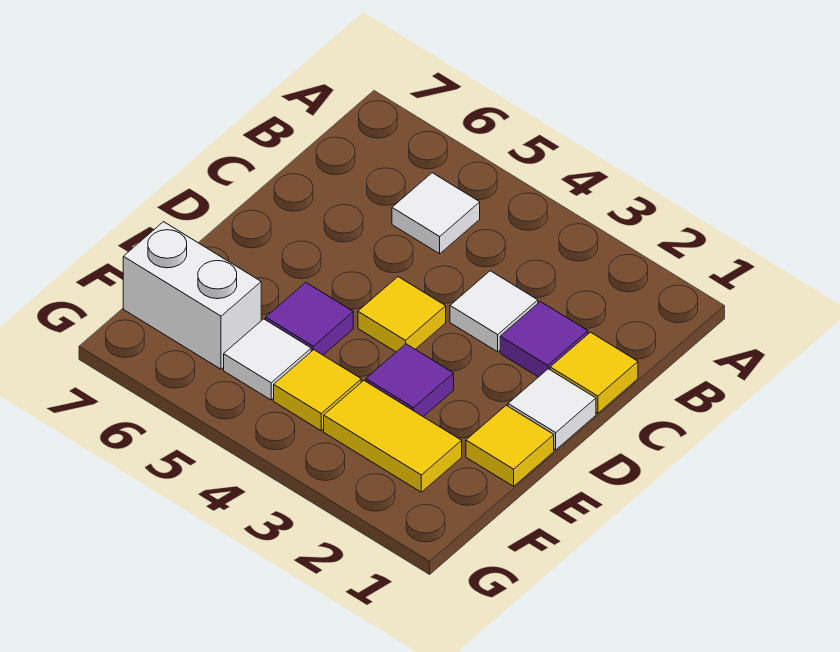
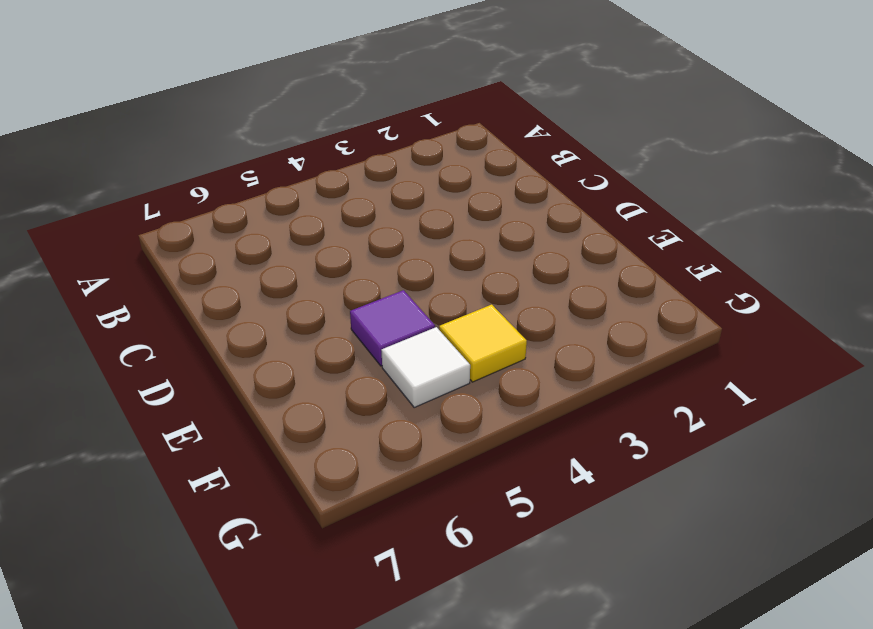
none -> white 1x1 tile [392,173,480,254]
none -> yellow 1x1 tile [550,332,638,413]
none -> purple 1x1 tile [500,302,588,377]

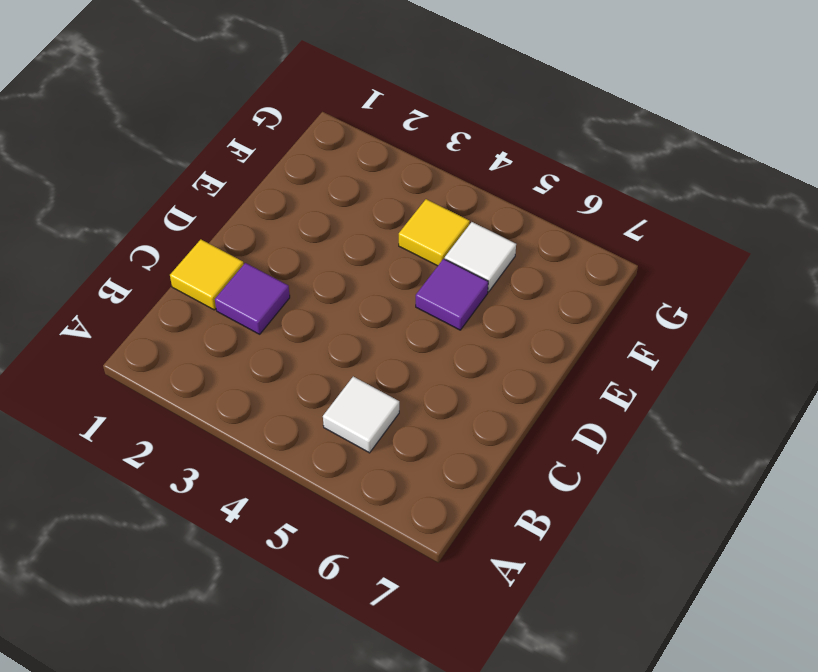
none -> white 1x1 tile [450,271,538,352]
none -> white 1x1 tile [508,369,596,450]
none -> yellow 1x1 tile [358,277,446,352]

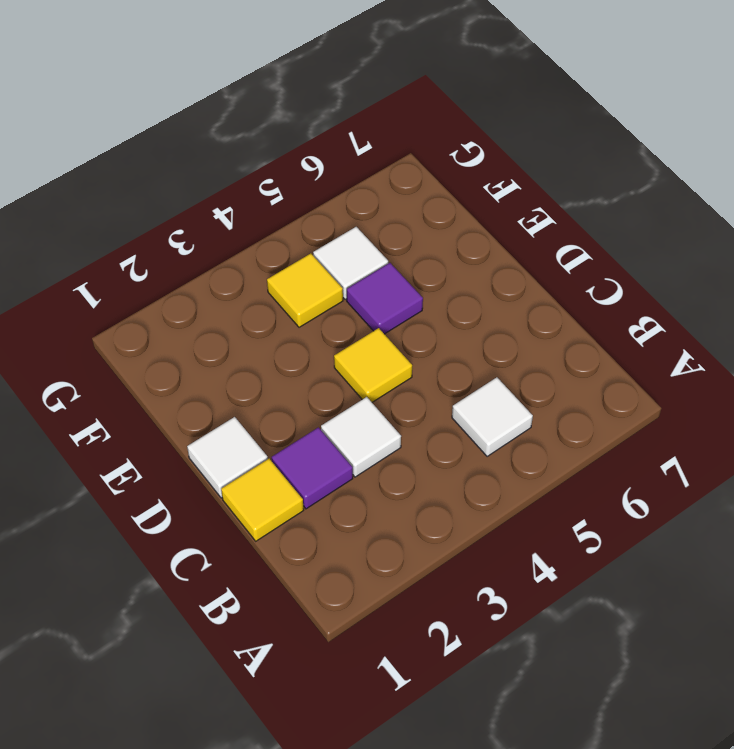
none -> yellow 1x1 tile [466,405,554,486]
none -> purple 1x1 tile [366,344,454,417]
none -> yellow 1x2 tile [324,381,462,492]

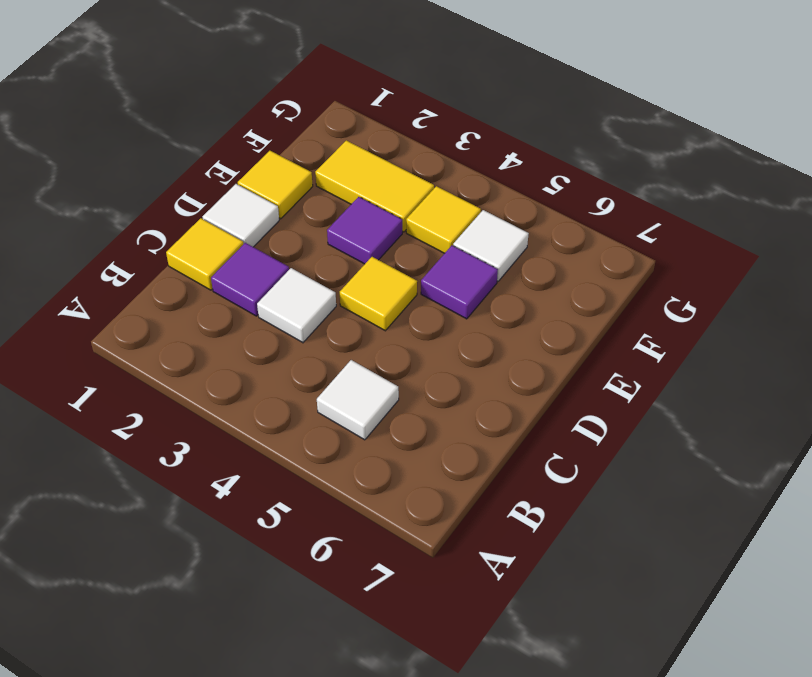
none -> white 1x2 brick [123,222,261,369]

